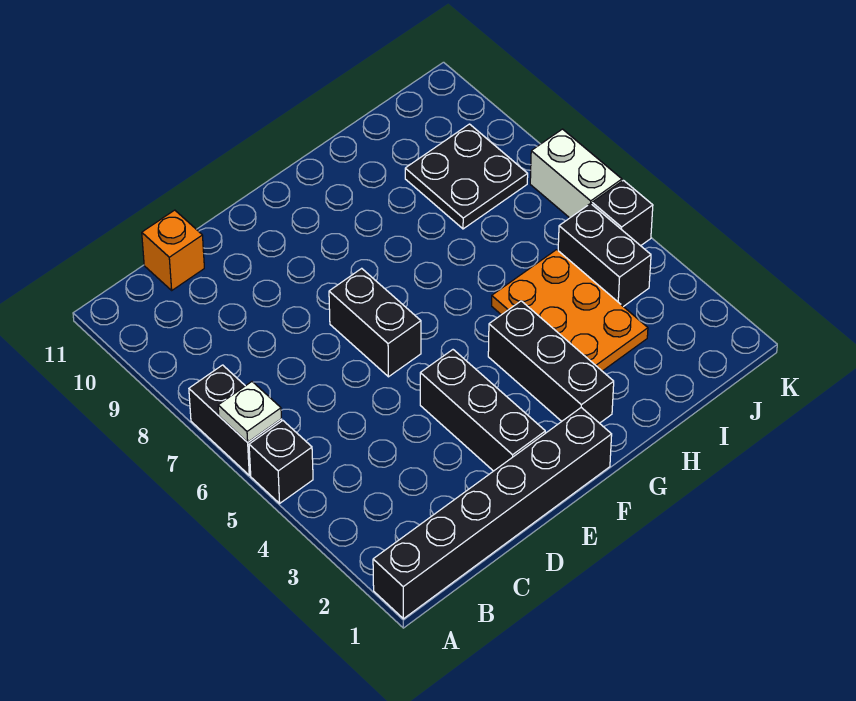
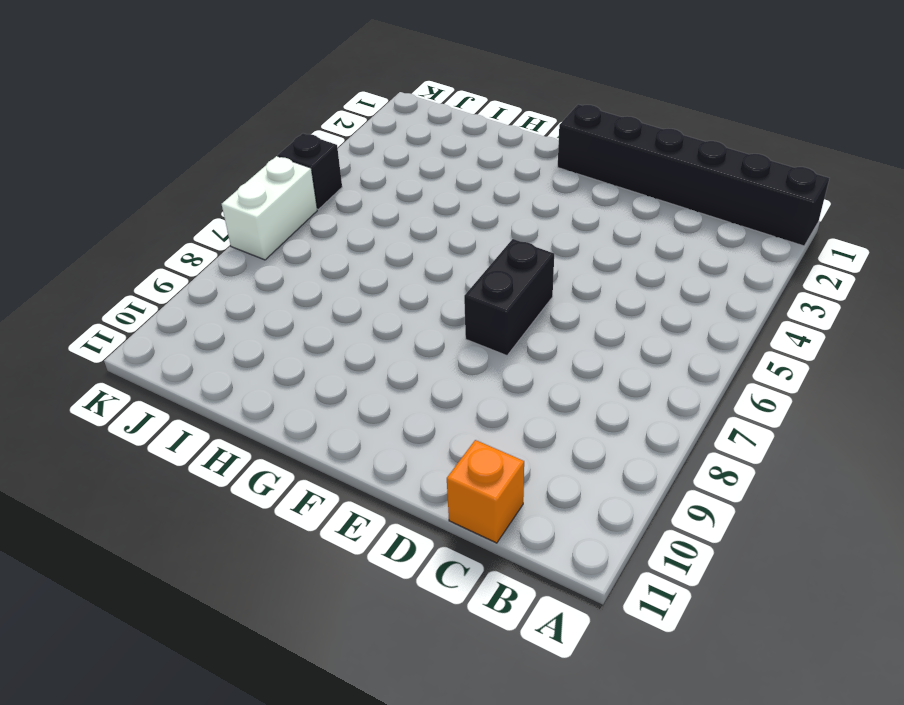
none -> black 1x1 brick [249,421,313,503]
none -> black 1x2 brick [189,365,282,475]
none -> black 1x3 brick [420,350,545,471]

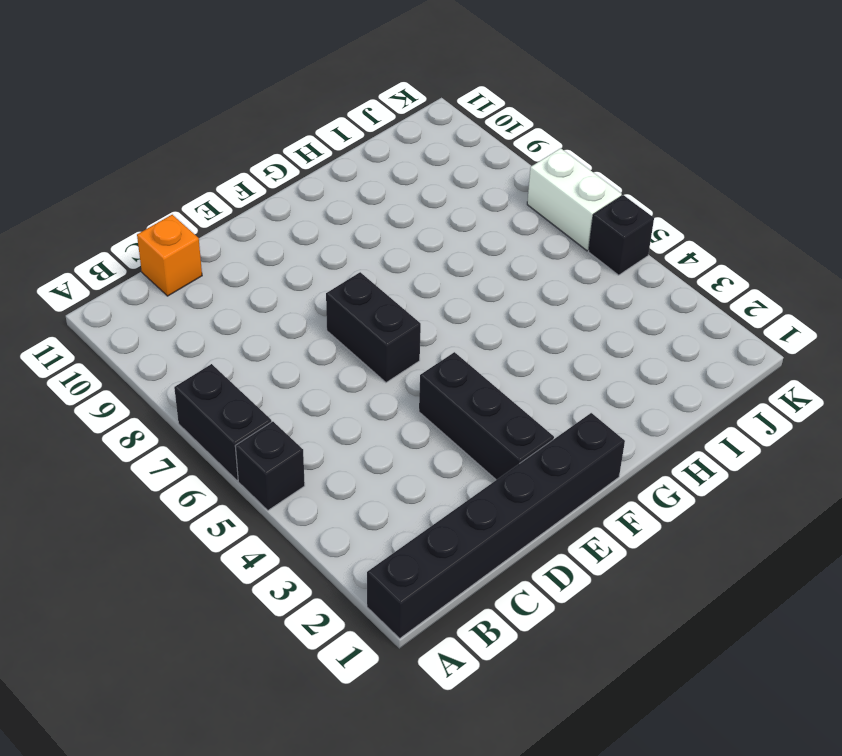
none -> black 1x3 brick [488,301,614,423]
none -> orange 2x3 plate [492,250,648,371]
none -> black 2x2 plate [405,124,528,229]

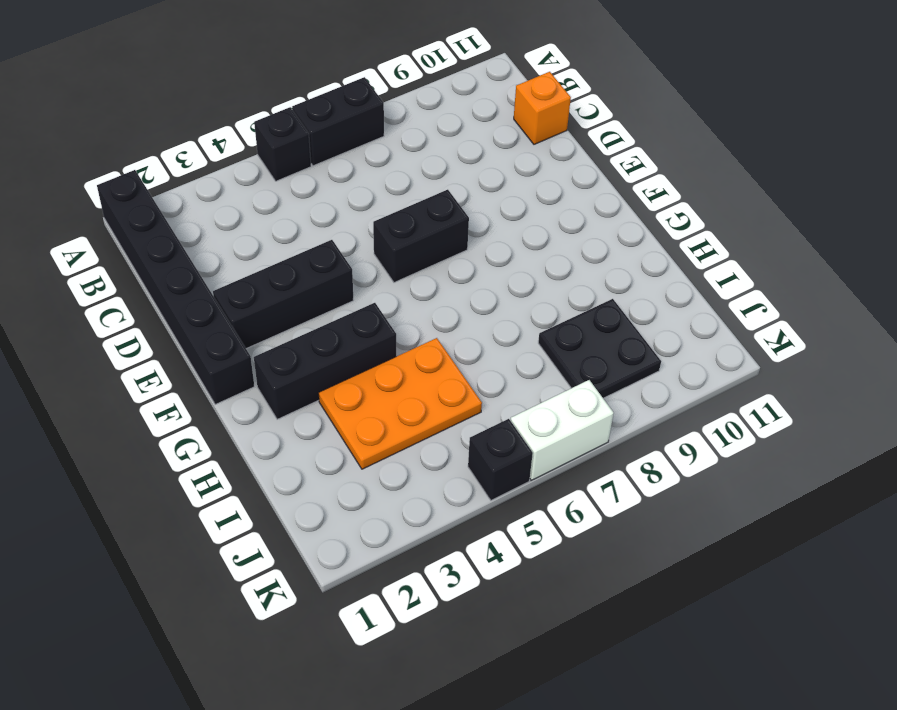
none -> black 1x2 brick [558,203,651,307]
none -> white 1x1 plate [218,382,281,442]

